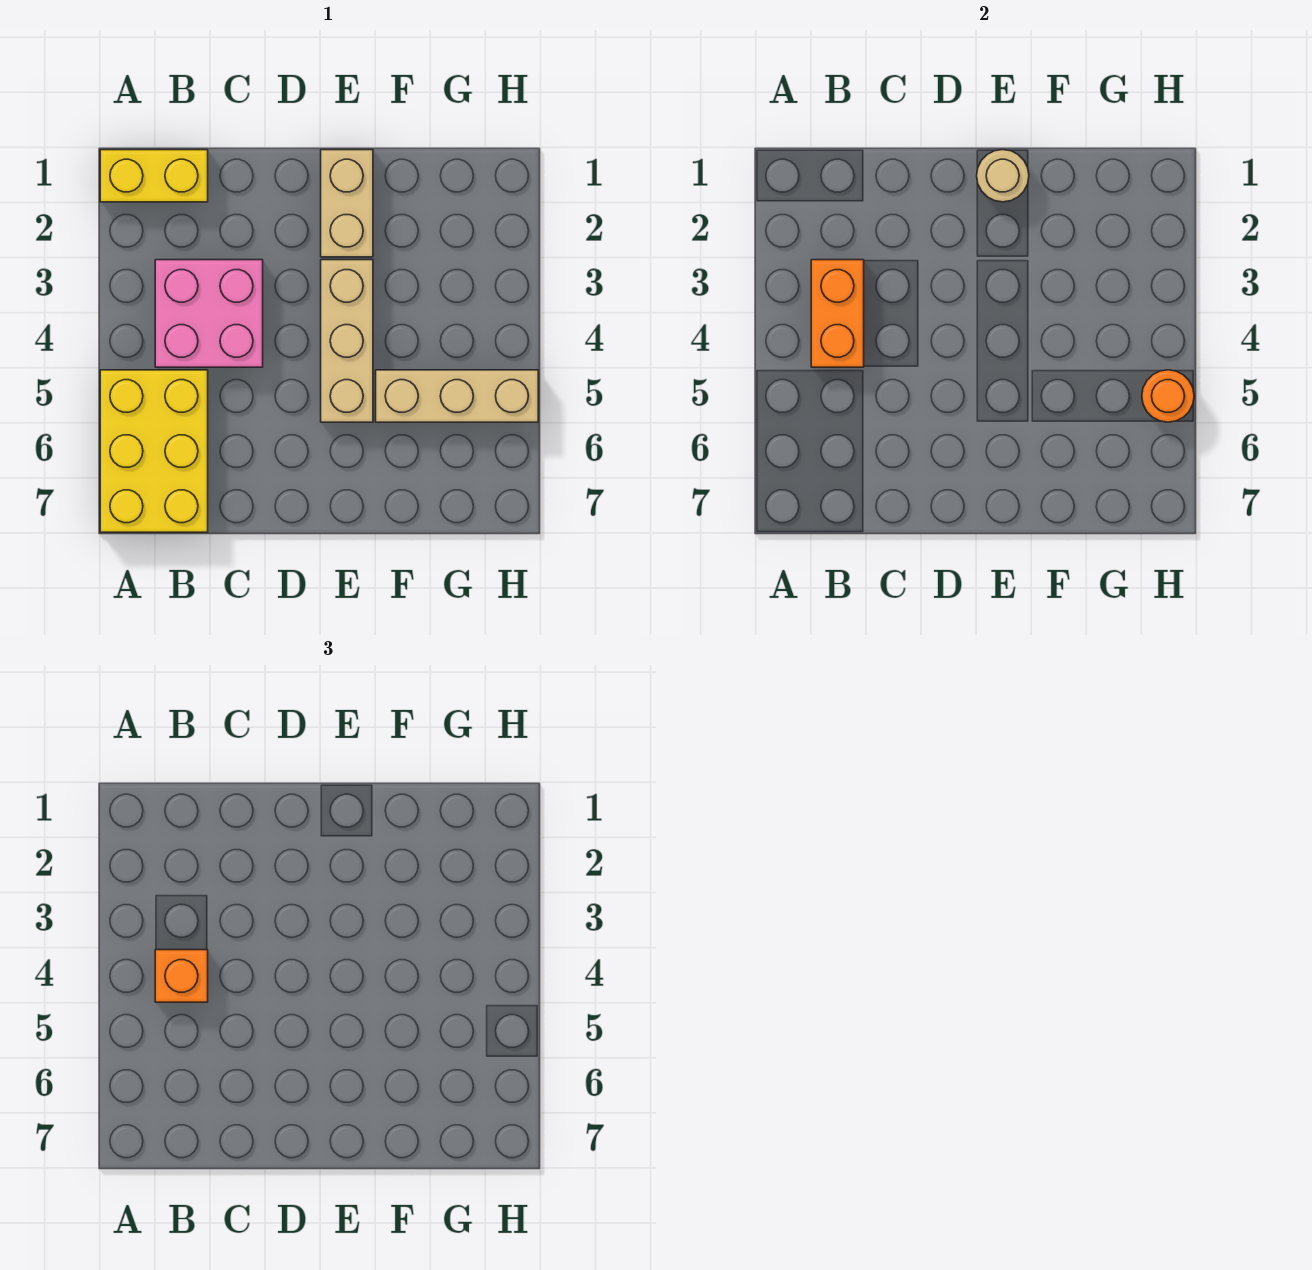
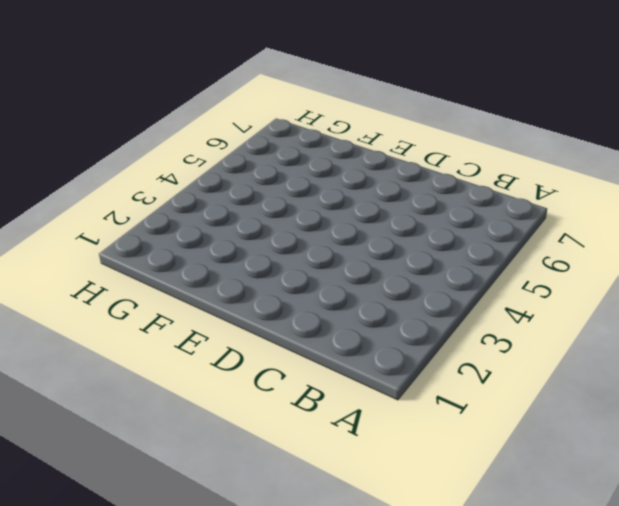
none -> yellow 1x2 brick [100,150,208,202]
none -> yellow 2x3 brick [100,370,208,532]

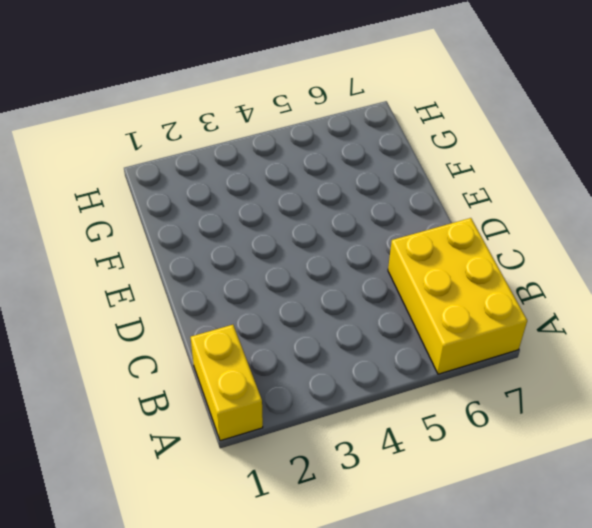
yellow 2x3 brick [388,218,527,374] -> yellow 2x3 brick turned to [100,370,208,532]
none -> pink 2x2 brick [155,260,263,367]
none -> tan 1x2 brick [321,150,373,257]

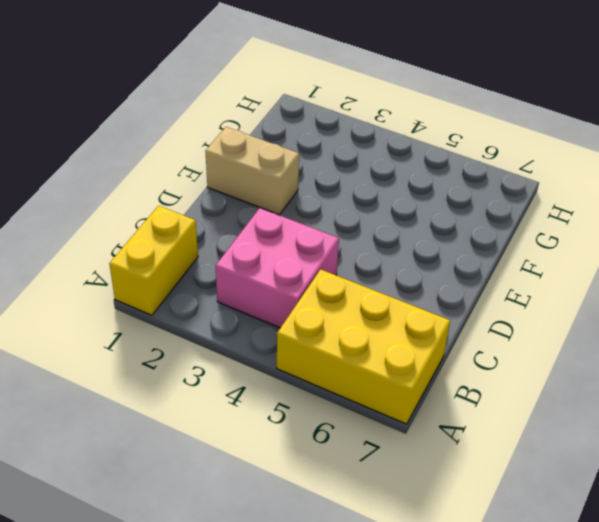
none -> tan 1x3 brick [321,260,373,422]
none -> tan 1x3 brick [376,370,538,422]

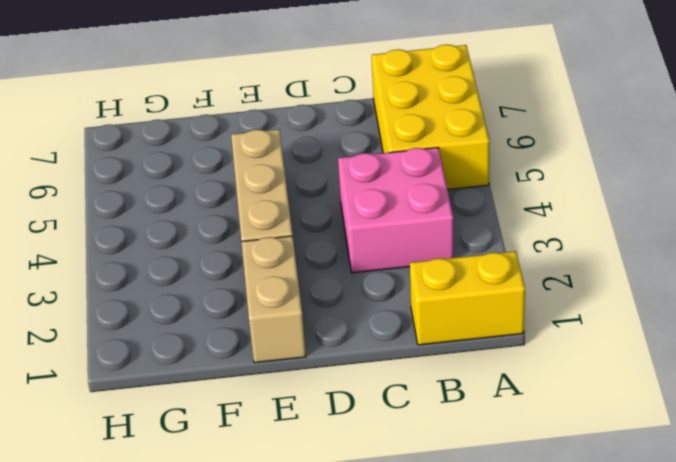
none -> tan 1x3 brick [376,370,538,422]
none -> orange 1x2 brick [811,260,864,367]

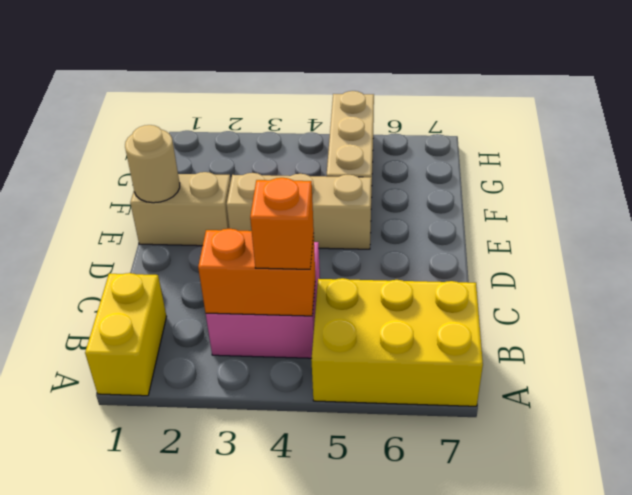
none -> orange 1x1 round brick [1142,370,1194,422]

